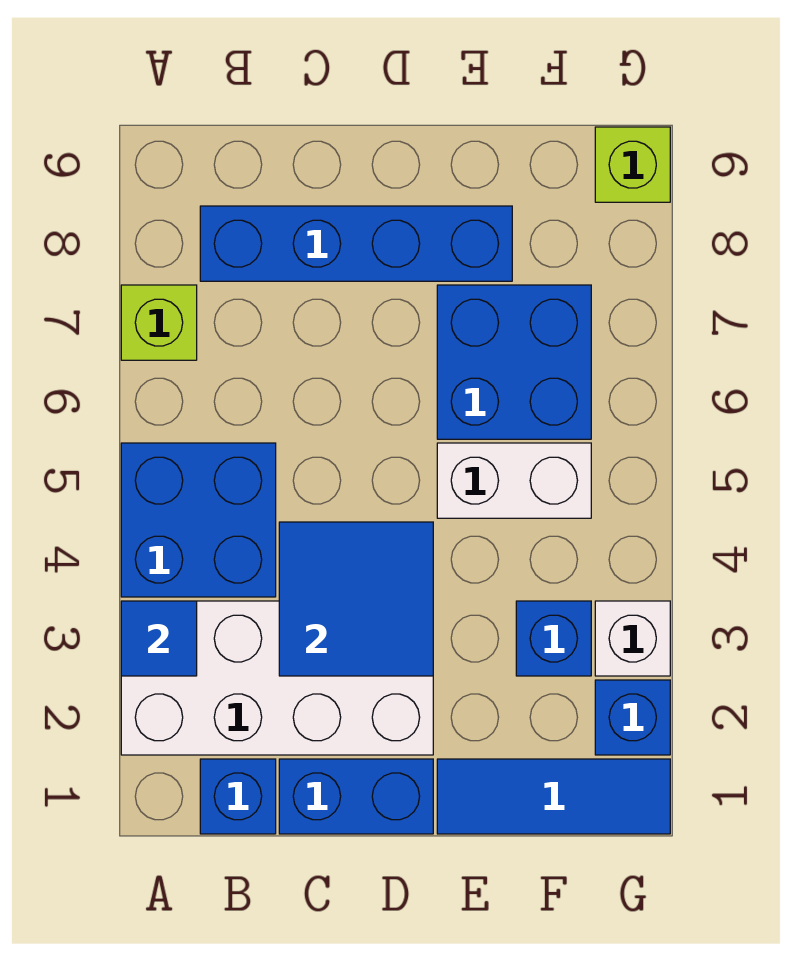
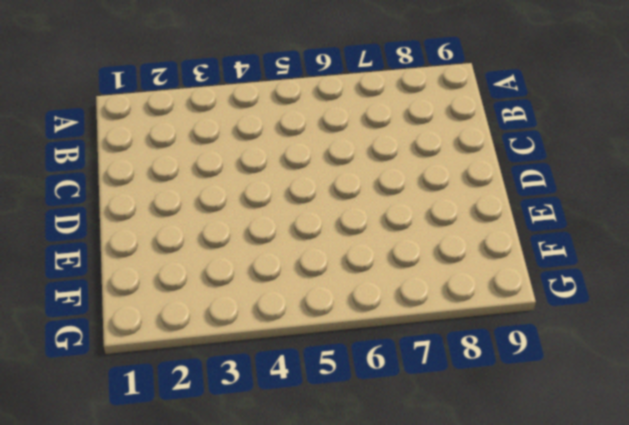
none -> white 2x4 brick [121,601,433,755]
none -> blue 2x2 brick [121,443,276,597]
none -> lime 1x1 brick [121,285,197,360]

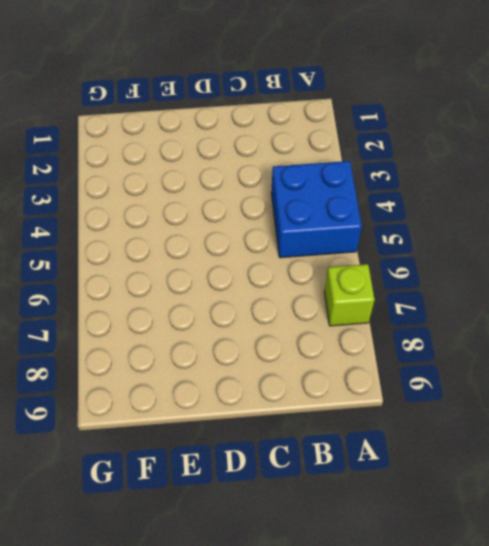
none -> white 2x4 brick [121,601,433,755]
none -> blue 1x1 brick [200,759,276,834]
none -> blue 1x4 brick [200,206,512,281]

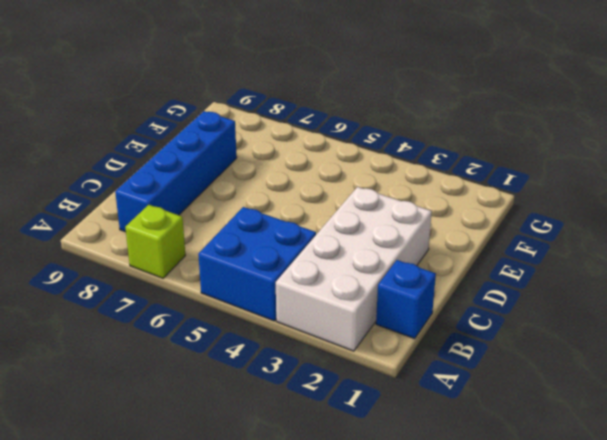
none -> blue 1x2 brick [279,759,433,834]
none -> blue 1x3 tile [437,759,670,834]
none -> white 1x2 brick [437,443,591,518]

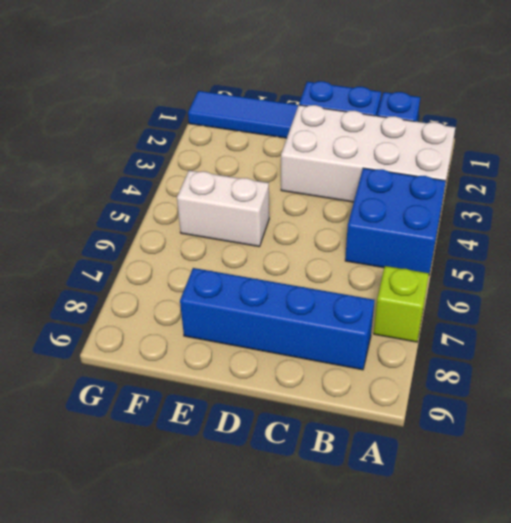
none -> blue 2x2 brick [437,285,591,439]
none -> blue 1x1 brick [516,601,591,676]
none -> blue 1x1 brick [595,680,670,755]

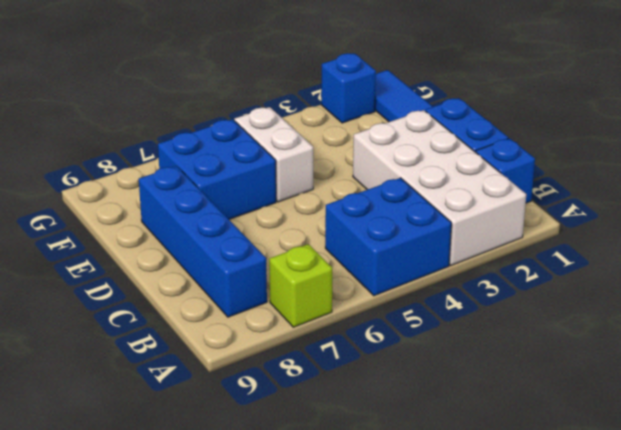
none -> blue 1x1 brick [516,601,591,676]
none -> white 1x1 brick [595,601,670,676]
none -> lime 1x1 brick [595,127,670,202]

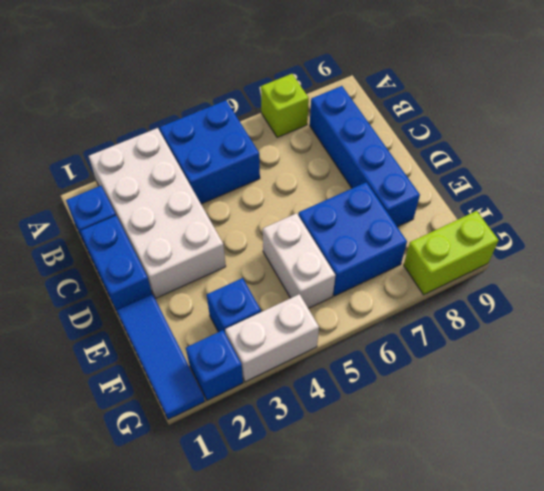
white 1x2 brick [225,294,319,382] -> white 1x1 brick [595,601,670,676]
lime 1x2 brick [404,211,499,295] -> lime 1x1 brick [595,127,670,202]
none -> blue 1x1 tile [121,601,197,676]
none -> blue 2x2 tile [279,522,433,676]

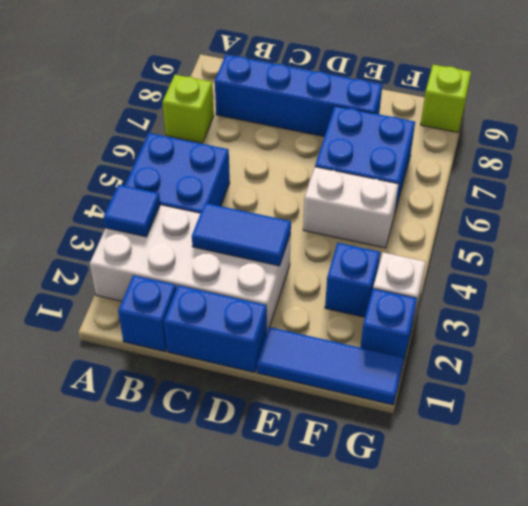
blue 1x2 tile [192,203,291,266] -> blue 2x2 tile [279,522,433,676]

